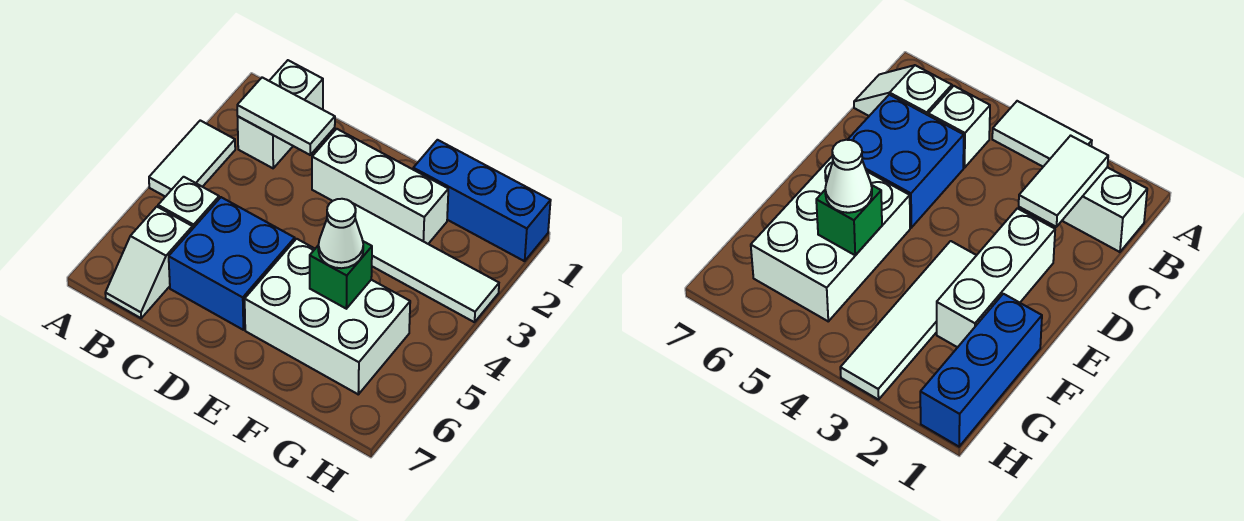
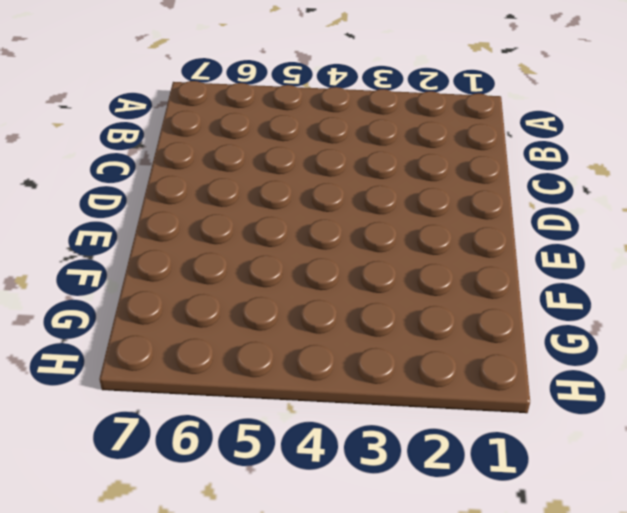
none -> white 1x2 tile [149,120,235,197]
none -> white 1x2 brick [238,60,323,168]
none -> white 1x1 brick [158,177,219,228]

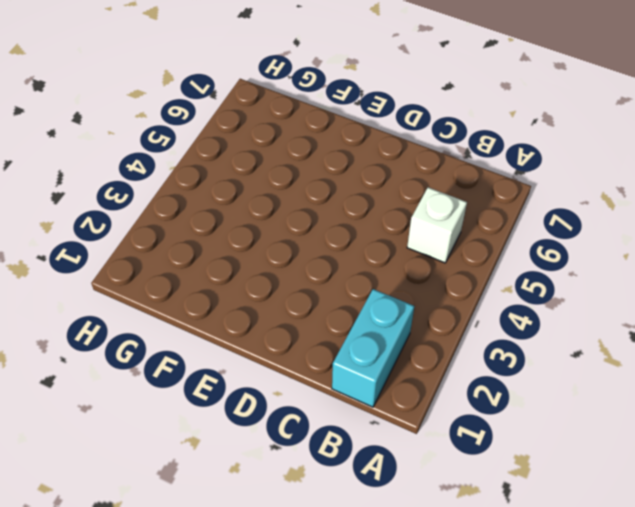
cyan 1x2 brick [332,289,414,407] -> white 1x2 brick [238,60,323,168]
none -> white 1x2 tile [149,120,235,197]
none -> white 1x2 slope [105,207,193,318]
none -> blue 2x2 brick [169,197,295,330]

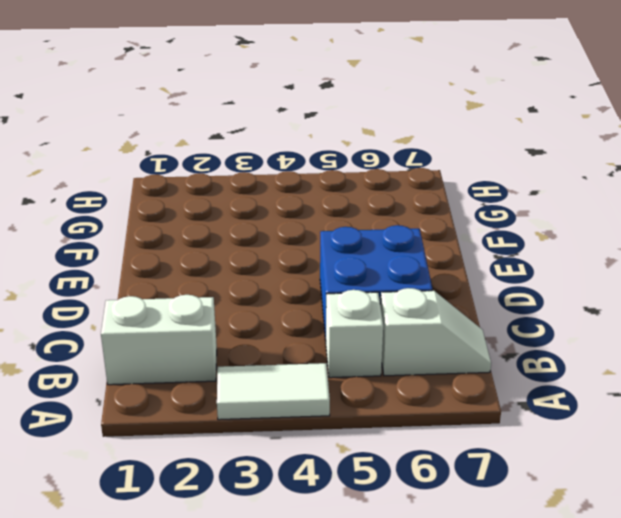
none -> white 1x3 brick [312,129,448,244]
none -> white 1x4 tile [354,204,499,322]
none -> white 2x3 brick [245,239,410,394]

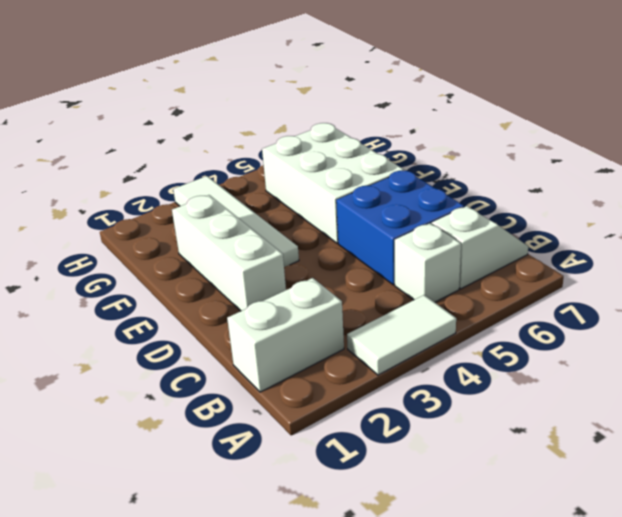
none -> blue 1x3 brick [413,140,551,261]
none -> white 1x2 tile [237,77,335,155]
none -> green 1x1 brick [310,241,372,309]

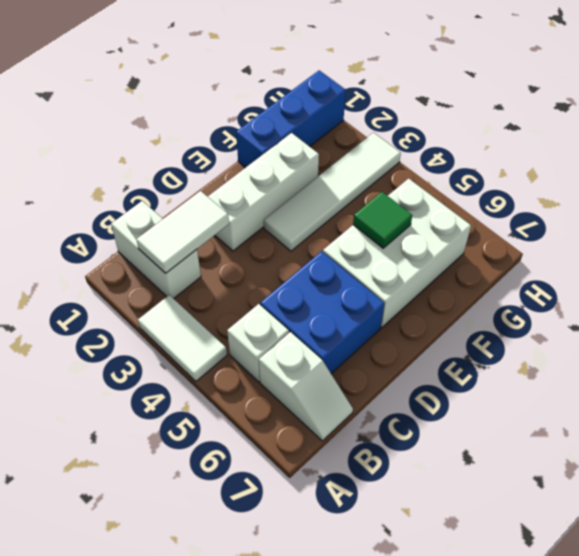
green 1x1 tile [353,192,412,248] -> green 1x1 brick [310,241,372,309]
none -> white 1x1 cone [318,199,363,268]

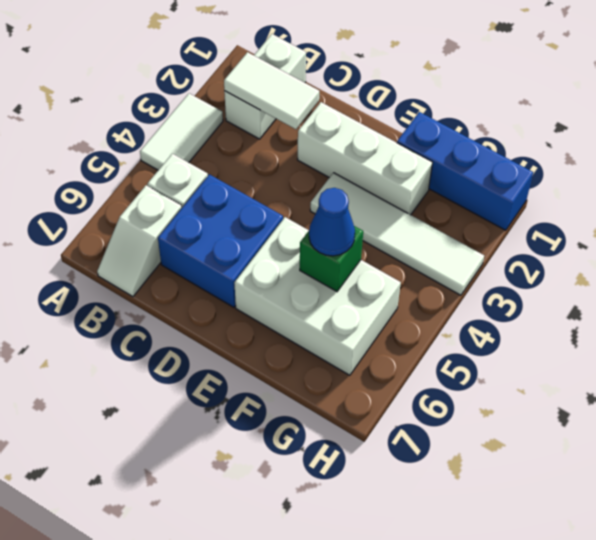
blue 1x1 cone [309,188,355,256] -> white 1x1 cone [318,199,363,268]

